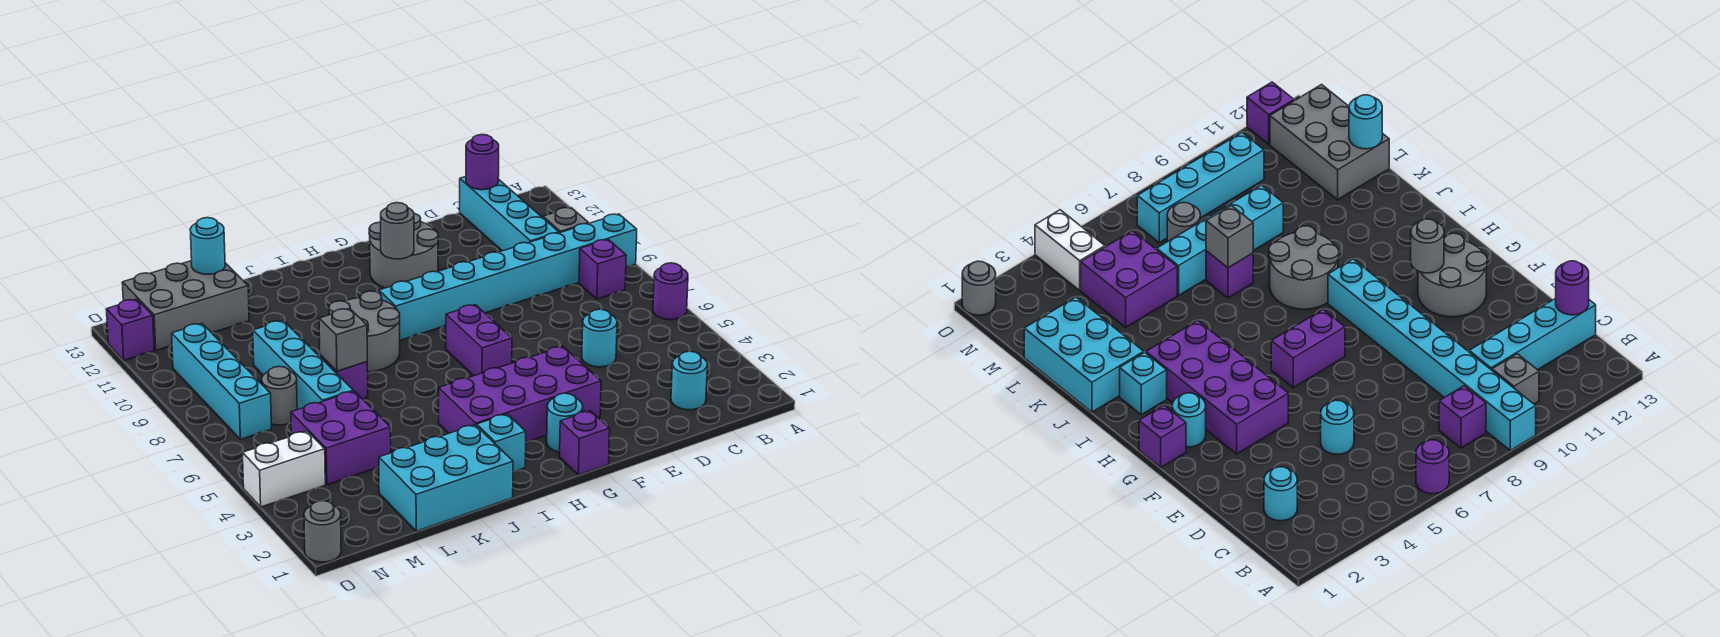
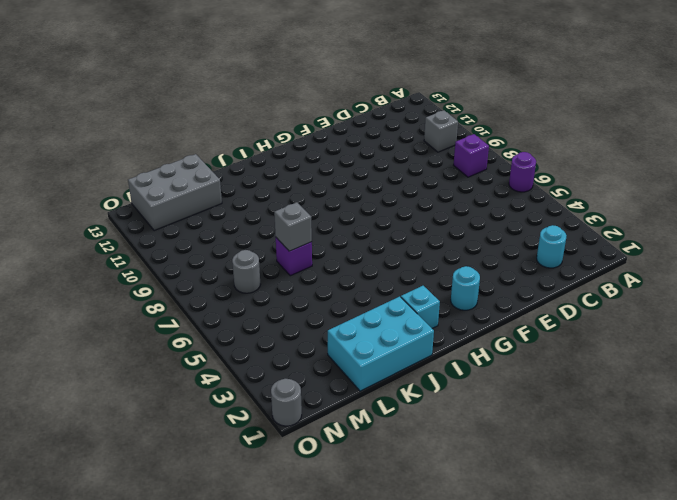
none -> cyan 1x8 brick [379,214,637,340]
none -> cyan 1x4 brick [460,177,559,251]
none -> cyan 1x1 round brick [582,309,617,367]

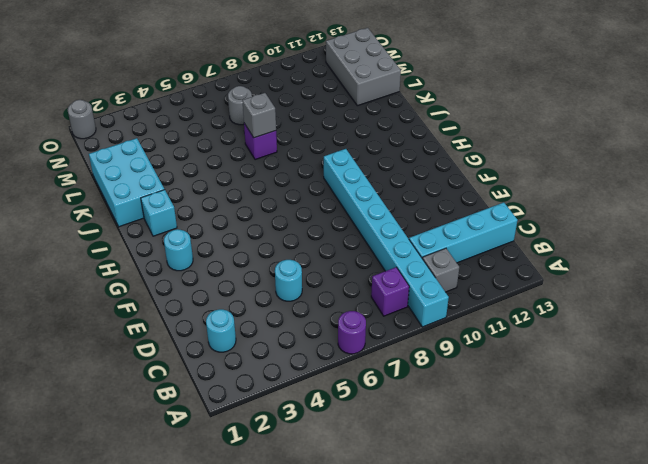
none -> purple 2x4 brick [439,347,601,442]
none -> grey 2x2 round brick [369,214,438,288]
none -> purple 1x1 brick [560,411,610,475]

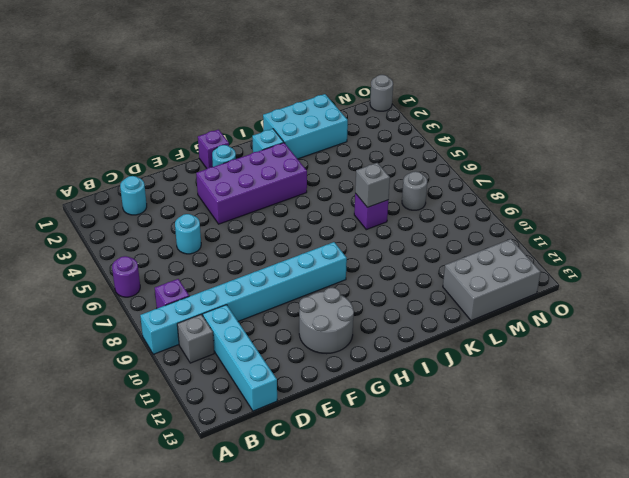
none -> purple 1x2 brick [446,305,512,376]
none -> grey 2x2 round brick [329,291,400,372]
none -> purple 2x2 brick [291,391,391,485]

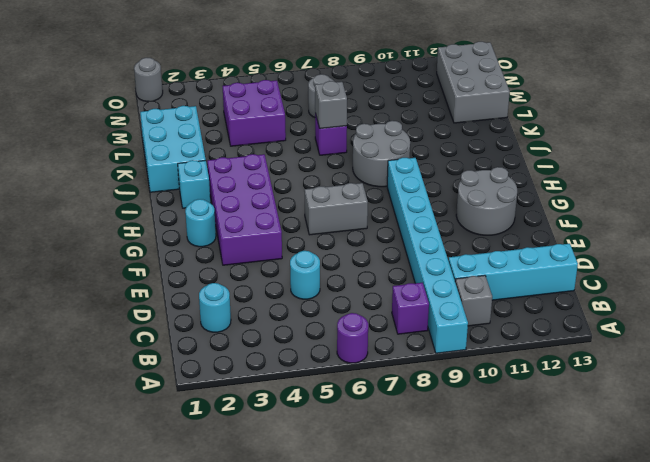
grey 1x2 brick [304,183,368,235] -> purple 1x2 brick [446,305,512,376]
none -> purple 1x1 brick [560,411,610,475]
none -> cyan 1x4 brick [253,321,353,410]
none -> white 1x2 brick [243,431,325,507]

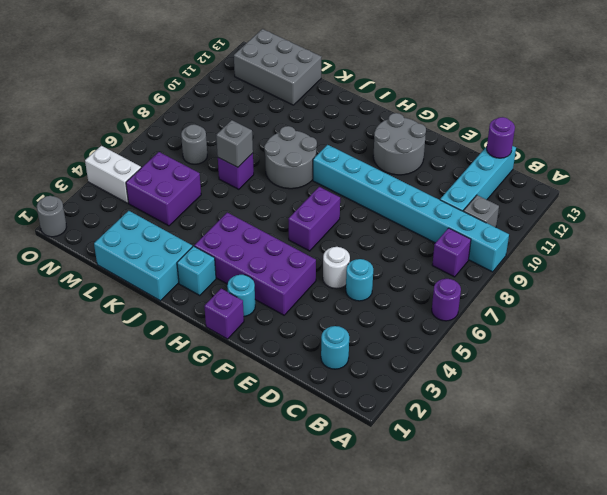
white 1x1 round brick [323,247,350,289] -> none
none -> cyan 1x4 brick [253,321,353,410]
none -> cyan 1x4 brick [172,324,271,440]
none -> purple 1x1 brick [106,299,154,360]

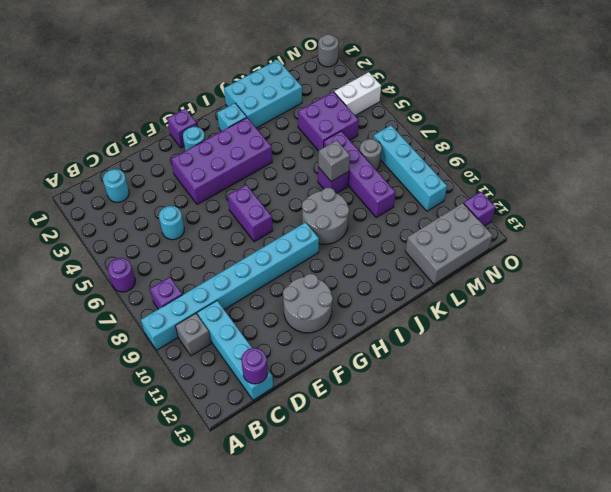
purple 1x4 brick [324,131,396,217] -> cyan 1x4 brick [253,321,353,410]
none -> grey 1x1 round brick [381,203,414,259]
none -> cyan 1x1 round brick [190,218,225,274]

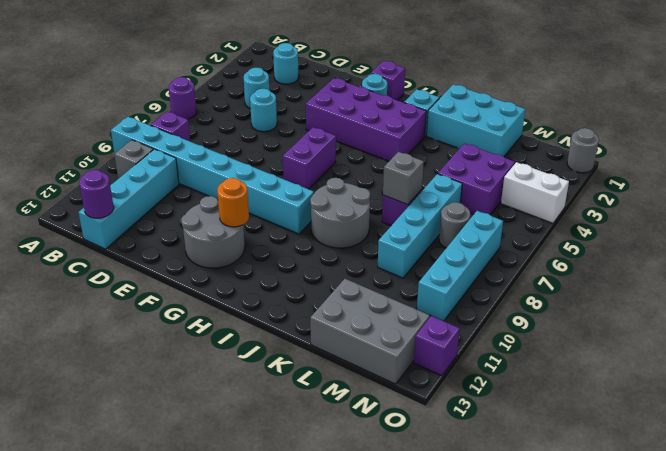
cyan 1x1 round brick [244,68,269,109] -> cyan 1x1 round brick moved to [190,218,225,274]
orange 1x1 round brick [217,178,249,227] -> grey 1x1 round brick [381,203,414,259]

